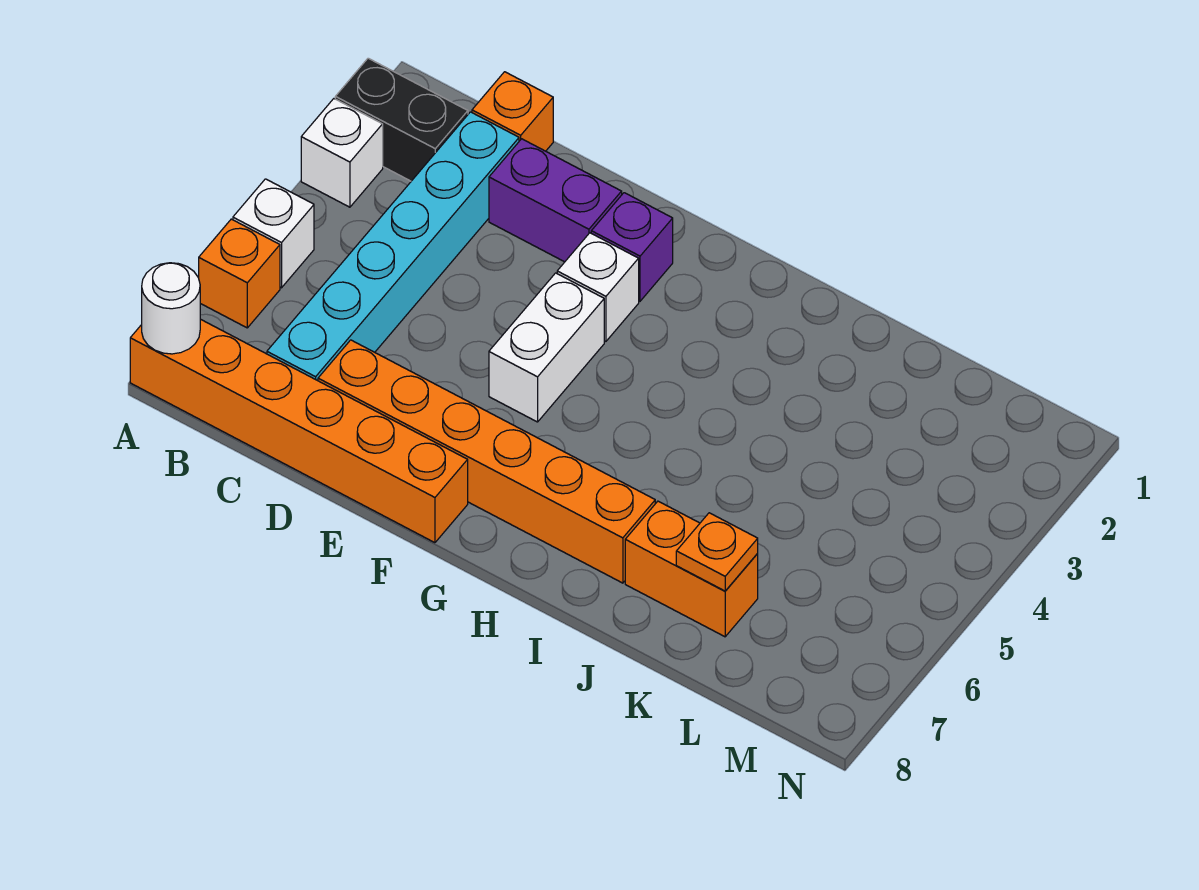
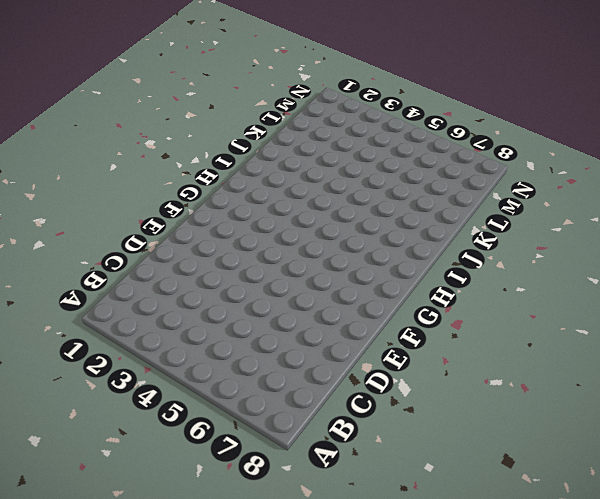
none -> black 1x2 brick [335,58,468,181]
none -> white 1x1 brick [301,99,383,207]
none -> white 1x1 brick [233,179,314,288]

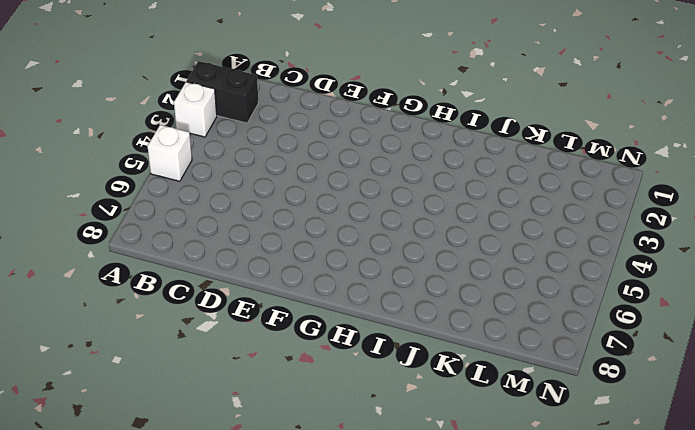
none -> orange 1x1 brick [199,219,280,328]
none -> orange 1x6 brick [130,319,468,543]
none -> orange 1x1 brick [472,72,553,151]

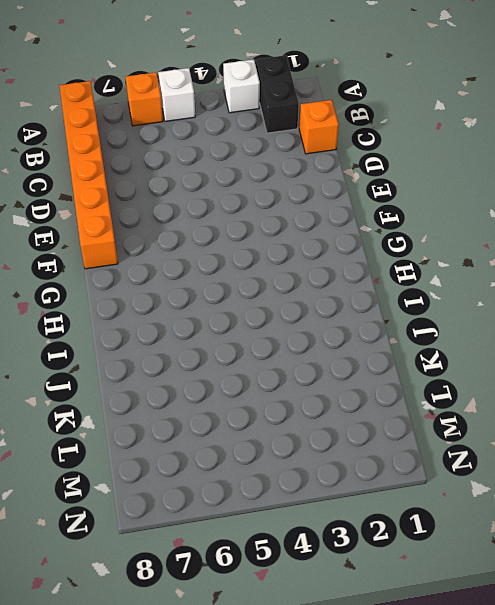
none -> cyan 1x6 brick [267,112,519,381]
none -> purple 1x2 brick [489,139,622,262]
none -> orange 1x6 brick [318,340,655,583]

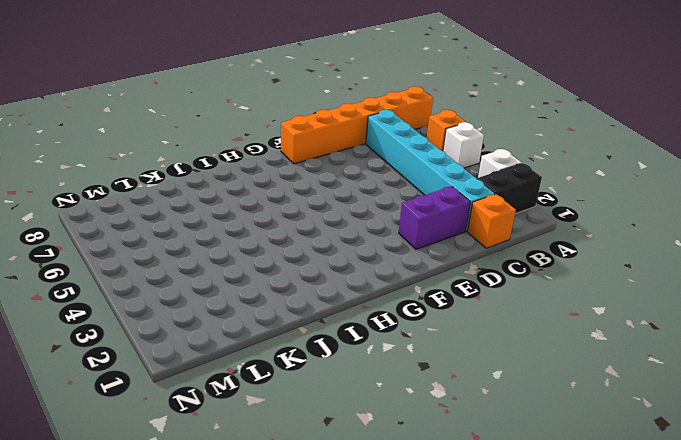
none -> orange 1x6 brick [318,340,655,583]
none -> purple 1x1 brick [591,193,673,301]
none -> white 1x1 brick [557,233,639,341]

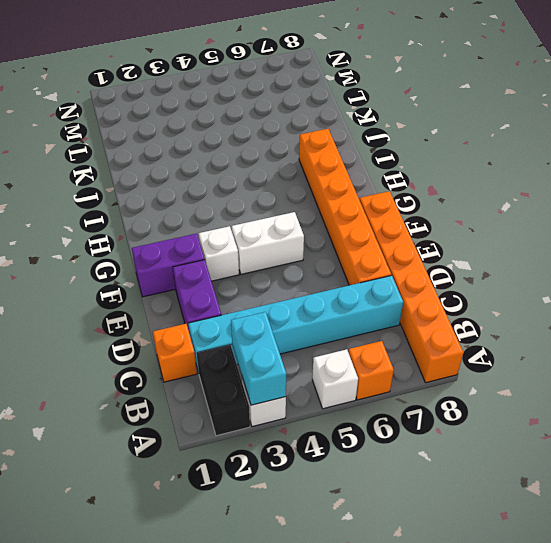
cyan 1x2 brick [231,312,286,405] -> none
purple 1x2 brick [132,234,205,297] -> purple 1x1 brick [591,193,673,301]
none -> orange 1x2 brick [625,501,758,637]
none -> white 1x1 round brick [142,263,200,354]
none -> orange 1x1 plate [676,513,758,591]

